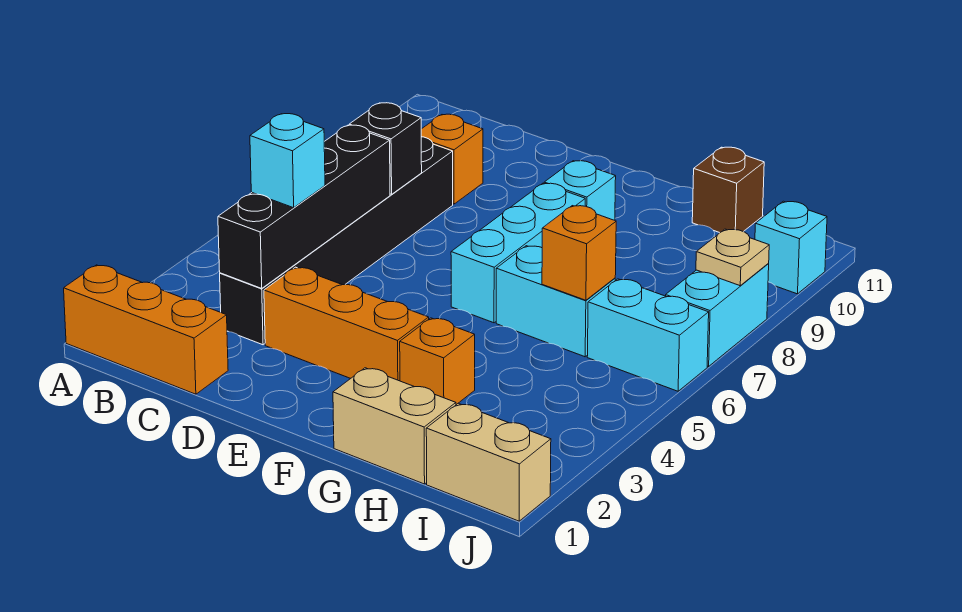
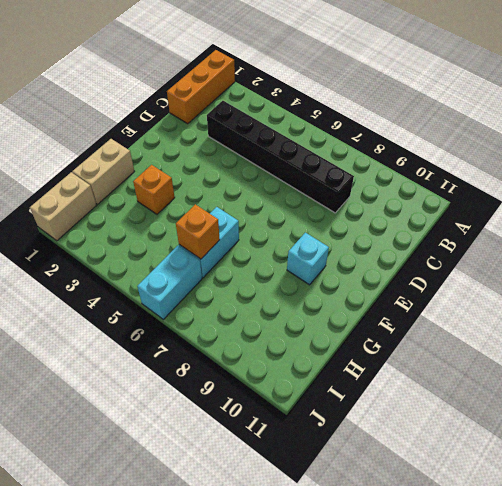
none -> orange 1x1 brick [421,114,483,204]
none -> orange 1x3 brick [264,267,429,381]
none -> cyan 1x3 brick [451,183,585,323]

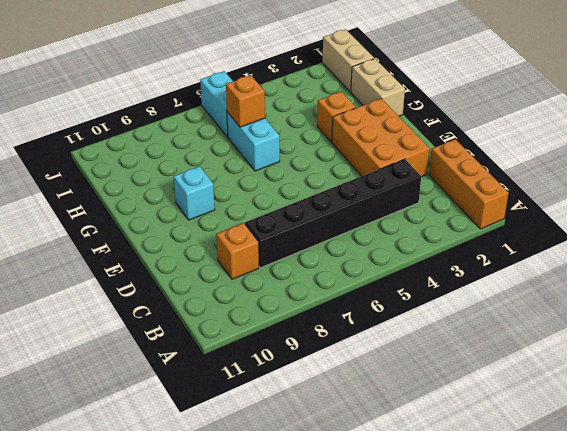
orange 2x3 brick [332,99,430,177] -> orange 1x3 brick [264,267,429,381]
none -> cyan 1x3 brick [451,183,585,323]
none -> brown 1x1 brick [692,147,764,233]
none -> cyan 1x2 brick [666,263,769,366]

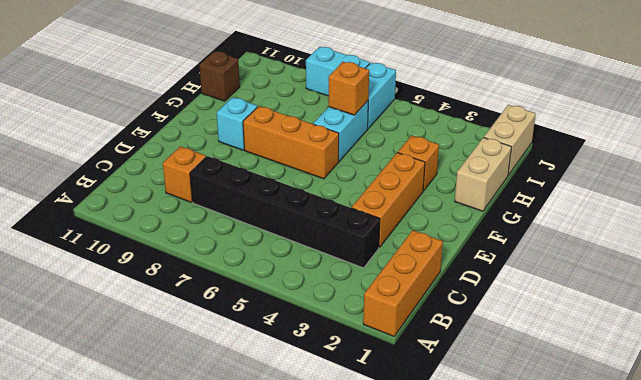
orange 1x3 brick [243,106,339,179] -> cyan 1x3 brick [451,183,585,323]
none -> cyan 1x1 brick [755,201,827,294]
none -> black 1x4 brick [218,125,390,288]
none -> black 1x1 brick [349,103,422,194]

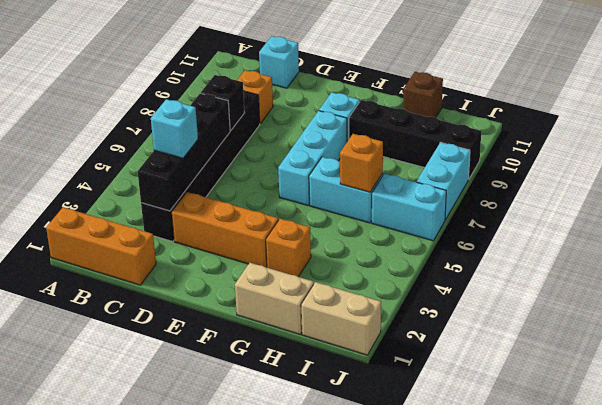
cyan 1x1 brick [259,36,299,88] -> cyan 1x1 brick moved to [755,201,827,294]
black 1x4 brick [349,100,481,178] -> none
none -> tan 1x1 plate [696,229,769,286]

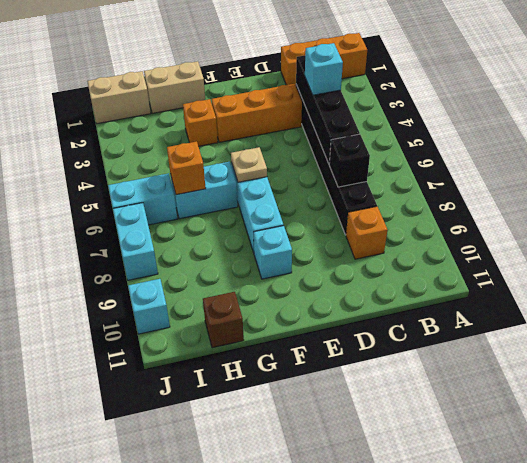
tan 1x1 plate [231,147,267,182] -> tan 1x1 plate moved to [696,229,769,286]

